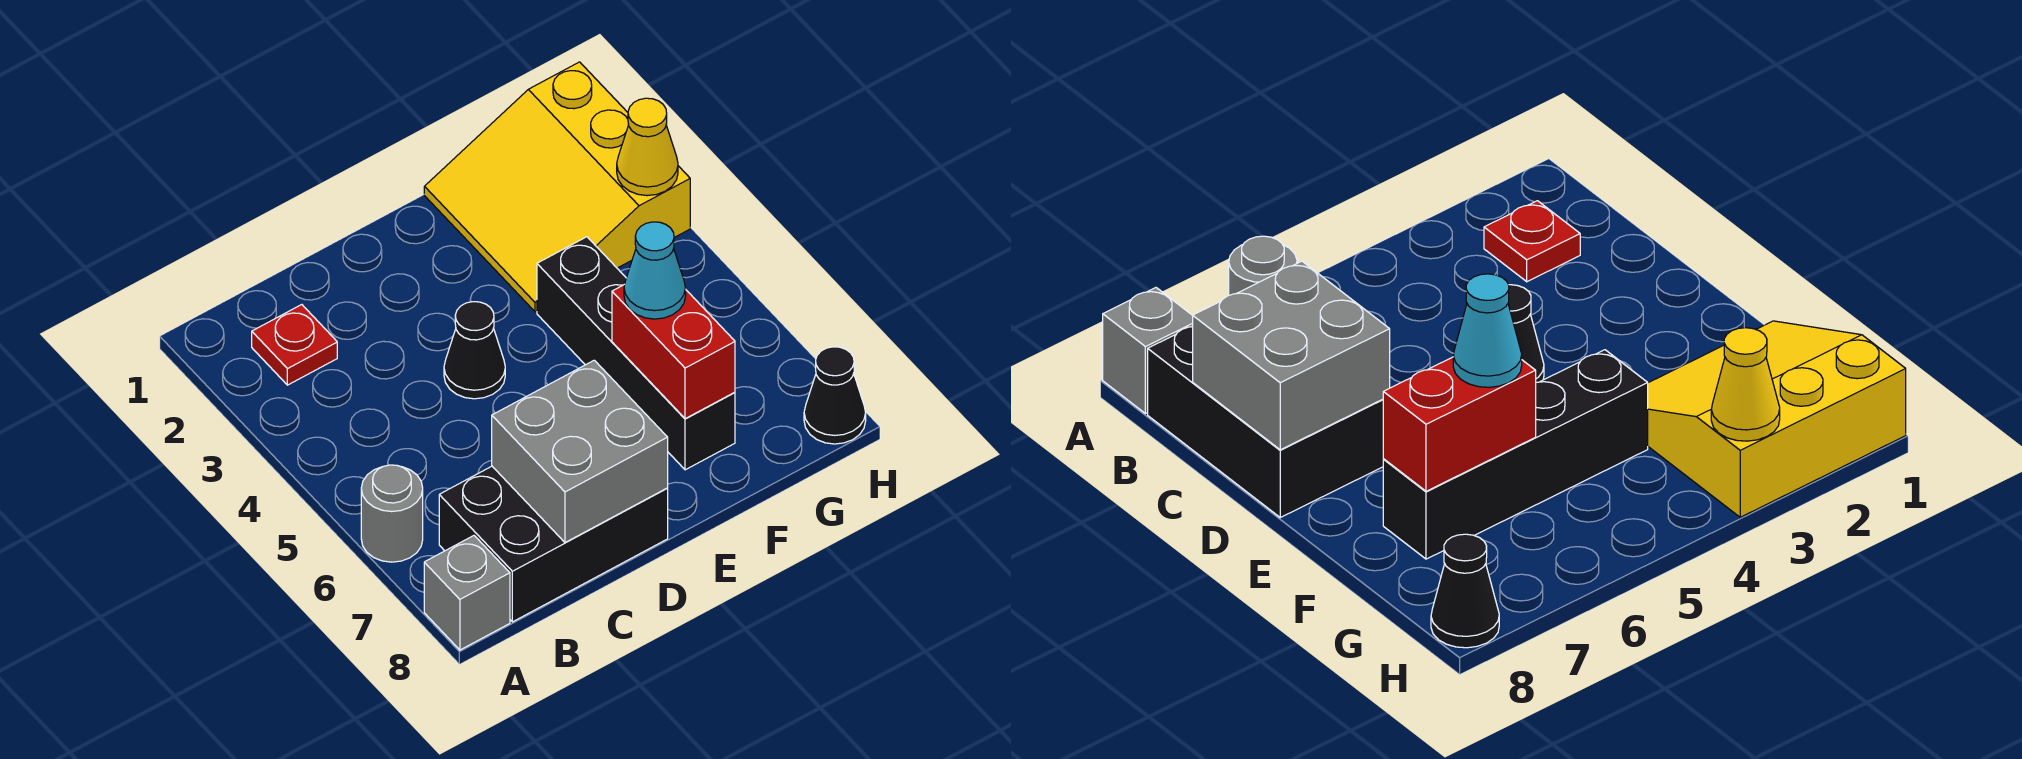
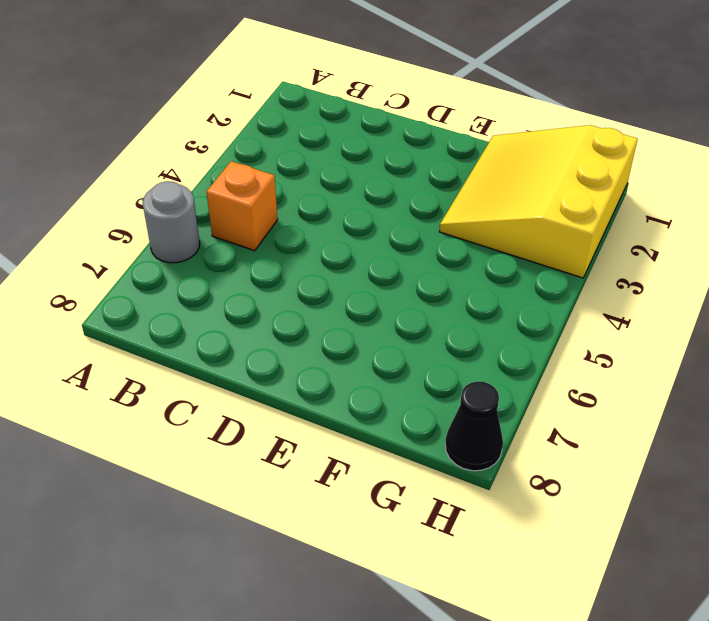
orange 1x1 brick [207,161,278,251] -> none
none -> grey 1x1 brick [424,536,510,650]
none -> red 1x1 plate [252,305,337,385]
none -> black 2x3 brick [439,466,668,622]

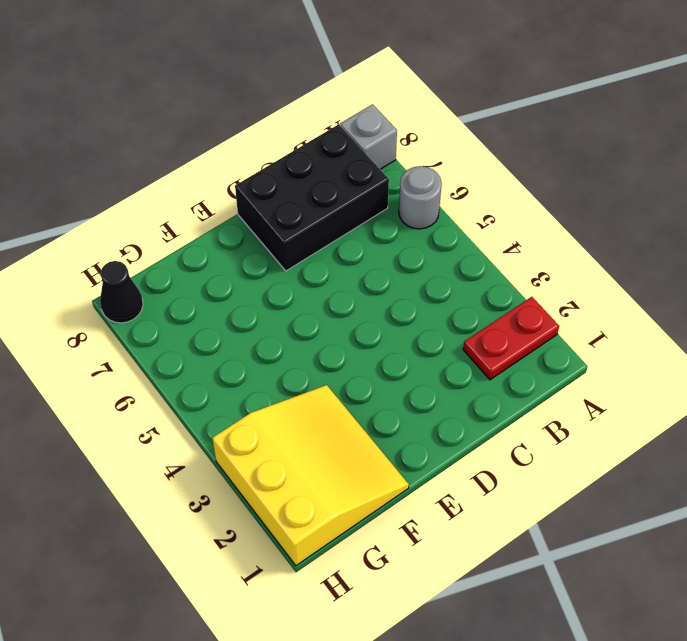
red 1x2 plate [463,297,559,380] -> red 1x1 plate [252,305,337,385]
none -> black 1x1 cone [444,302,505,399]
none -> black 1x4 brick [537,237,735,470]
none -> grey 2x2 brick [492,360,668,542]

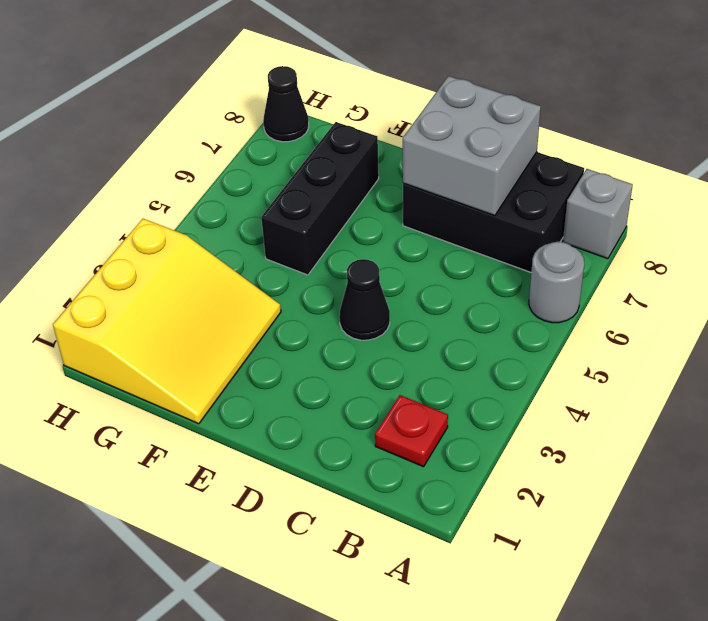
black 1x3 brick [261,122,379,275] -> black 1x4 brick [537,237,735,470]
none -> red 1x2 brick [612,284,735,419]
none -> yellow 1x1 cone [617,98,678,196]
none -> cyan 1x1 cone [624,222,686,319]

